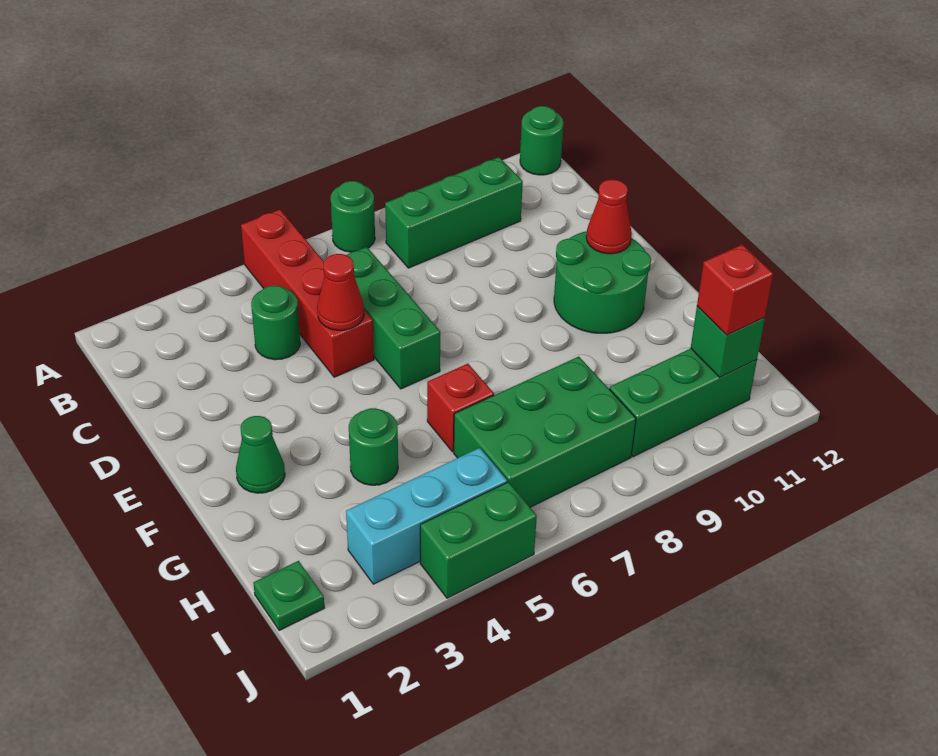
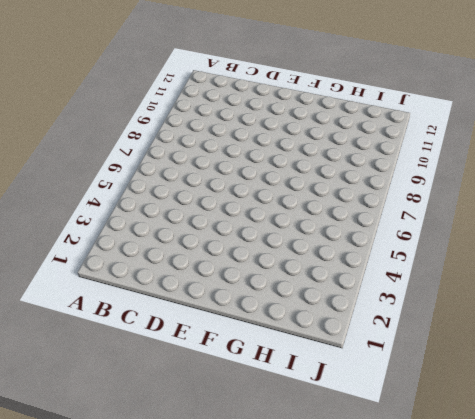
none -> red 1x4 brick [241,209,374,377]
none -> green 1x1 round brick [331,181,375,252]
none -> green 1x1 round brick [520,106,563,175]

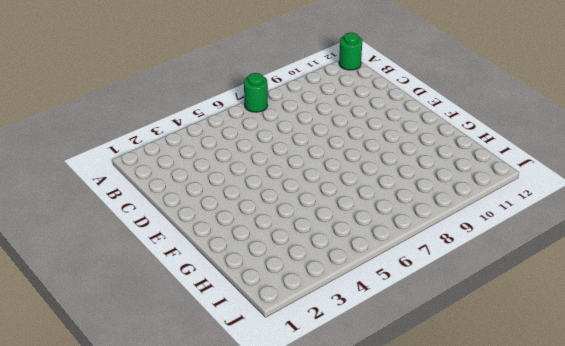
none -> red 1x4 brick [241,209,374,377]
none -> green 1x3 brick [385,157,523,268]
none -> green 1x1 round brick [251,286,300,360]

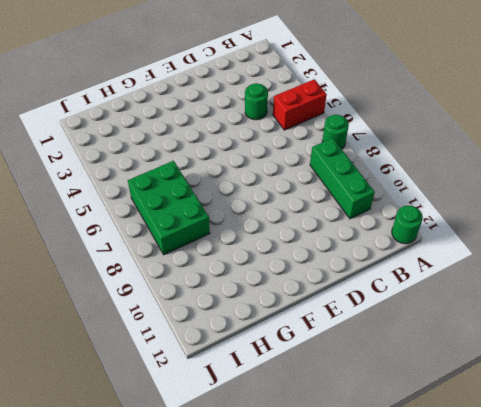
red 1x2 brick [273,79,327,130] -> red 1x4 brick [241,209,374,377]
none -> green 1x3 brick [347,247,440,389]
none -> green 2x2 round brick [554,231,651,333]
none -> green 1x1 cone [236,416,285,493]

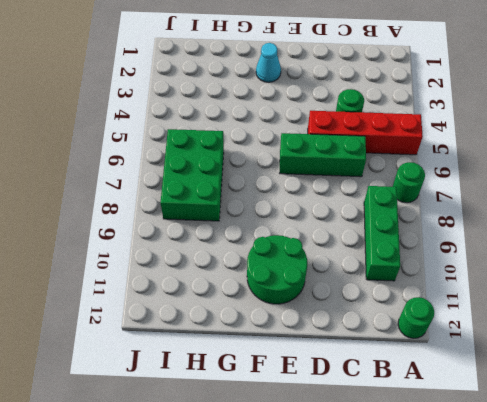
cyan 1x1 cone [256,43,281,82] -> green 1x1 cone [236,416,285,493]
none -> green 1x1 round brick [349,408,398,485]
none -> red 1x1 brick [427,364,494,452]
none -> green 1x1 plate [253,561,324,631]

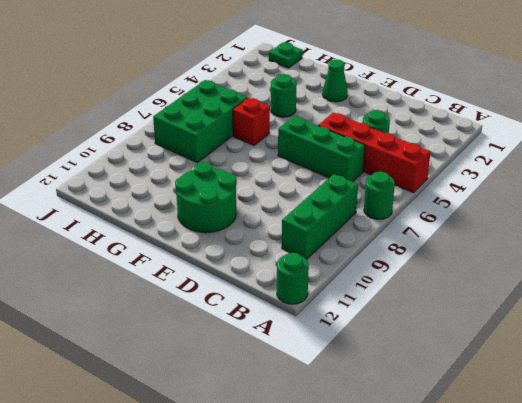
none -> cyan 1x3 brick [346,448,507,584]
none -> green 1x3 brick [610,349,757,457]
none -> green 1x2 brick [420,482,537,598]

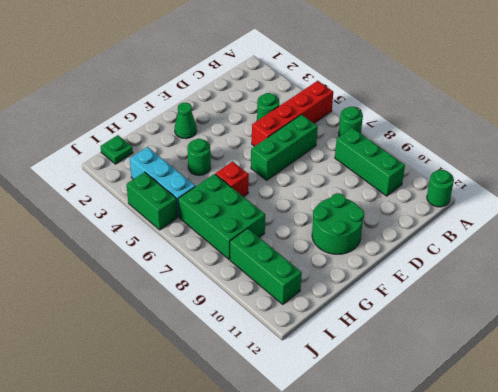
none -> red 1x1 cone [317,254,364,330]
none -> red 1x1 cone [586,180,632,254]
none -> green 1x1 brick [691,306,765,377]

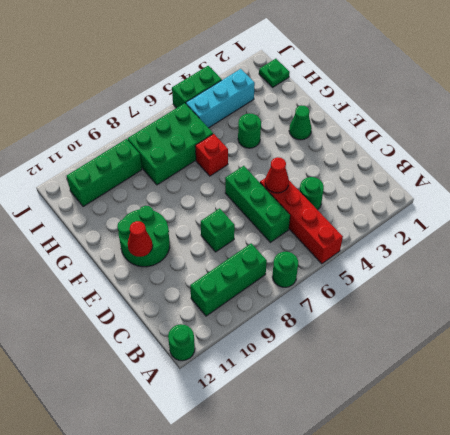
green 1x1 brick [201,208,235,252] -> green 1x1 brick moved to [691,306,765,377]
none -> red 1x1 brick [697,244,773,335]

